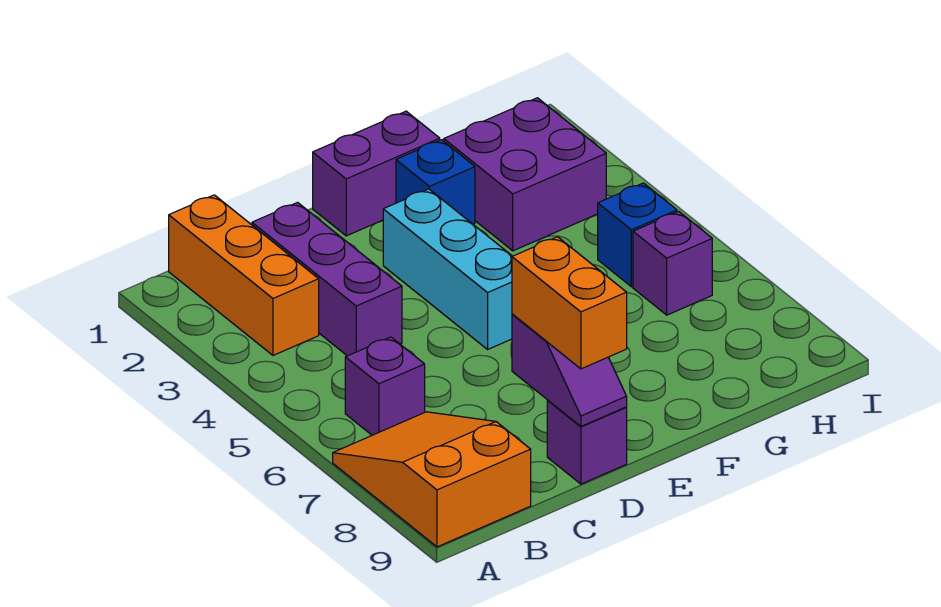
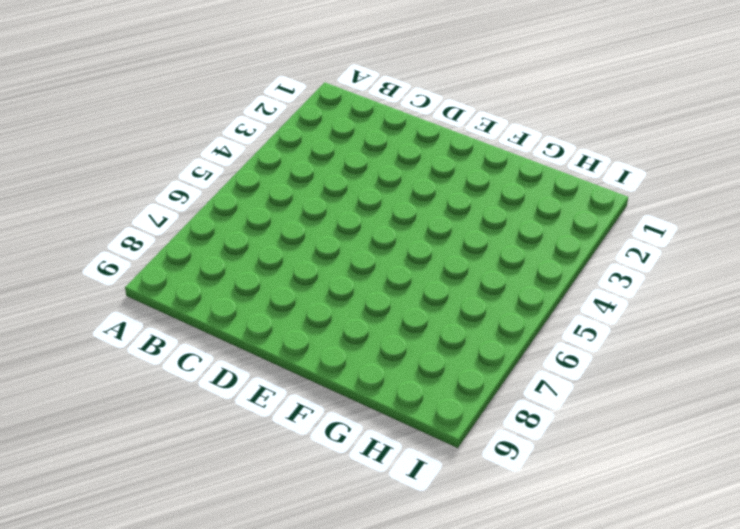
none -> orange 2x3 slope [333,412,531,547]
none -> orange 1x3 brick [169,195,319,355]
none -> purple 1x1 brick [345,337,425,435]

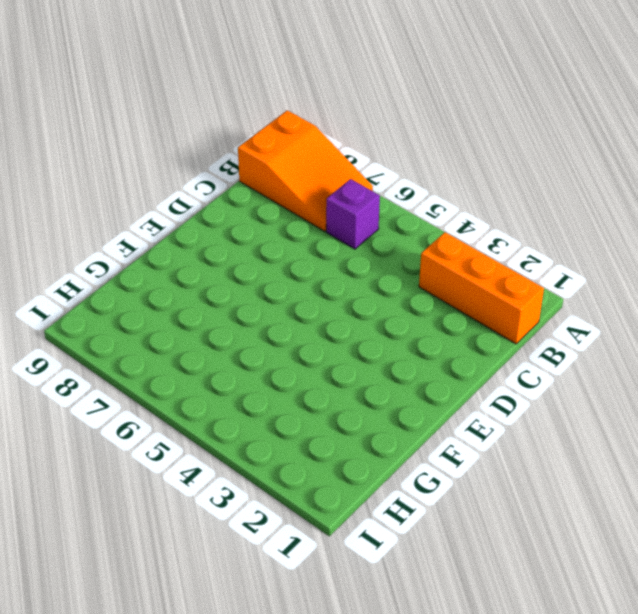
none -> purple 1x3 brick [252,203,402,356]
none -> purple 1x1 brick [547,400,627,484]
none -> purple 1x2 brick [313,111,440,236]

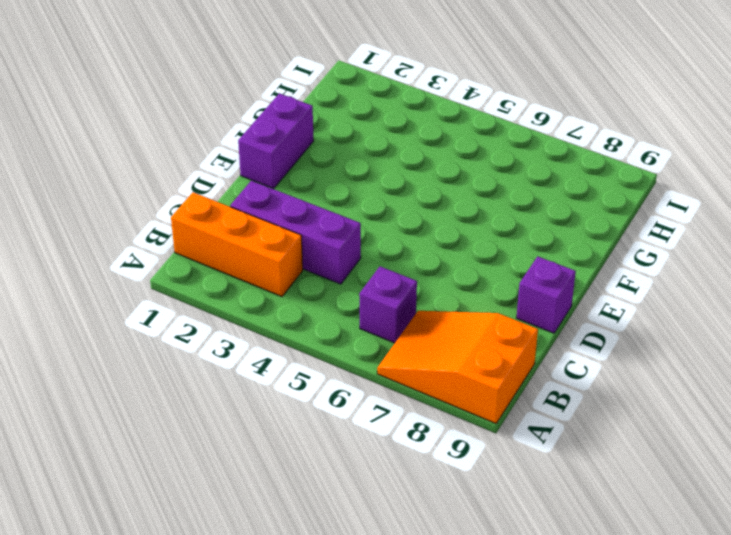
none -> cyan 1x3 brick [383,189,512,349]
none -> blue 1x1 brick [396,140,475,225]
none -> purple 2x2 brick [444,98,606,251]

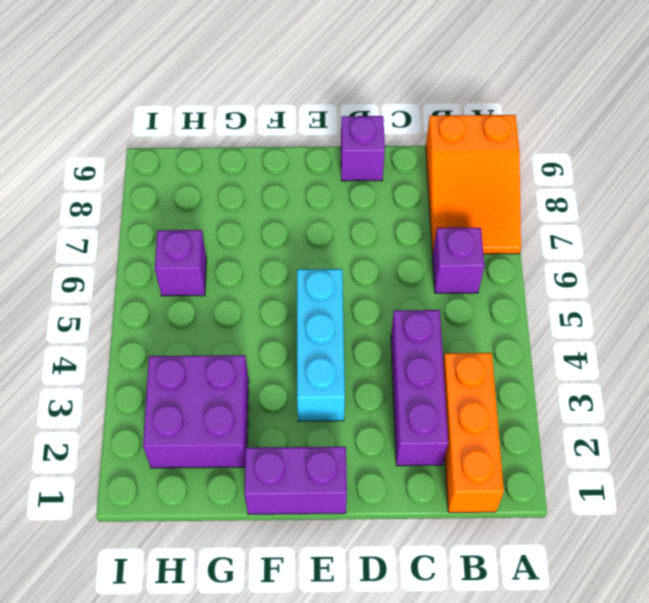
none -> blue 1x1 brick [396,140,475,225]
none -> blue 1x1 brick [598,183,677,287]
none -> purple 1x2 slope [512,314,627,426]

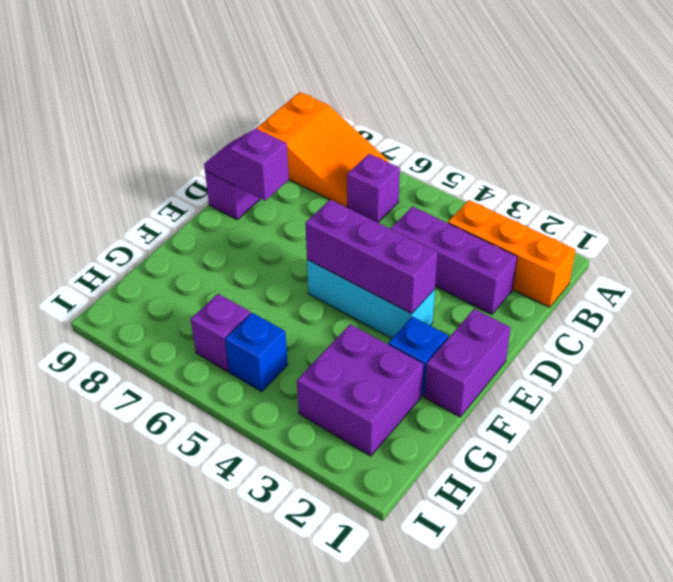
purple 1x3 brick [305,199,438,314] -> none
none -> orange 1x2 brick [512,237,627,369]

